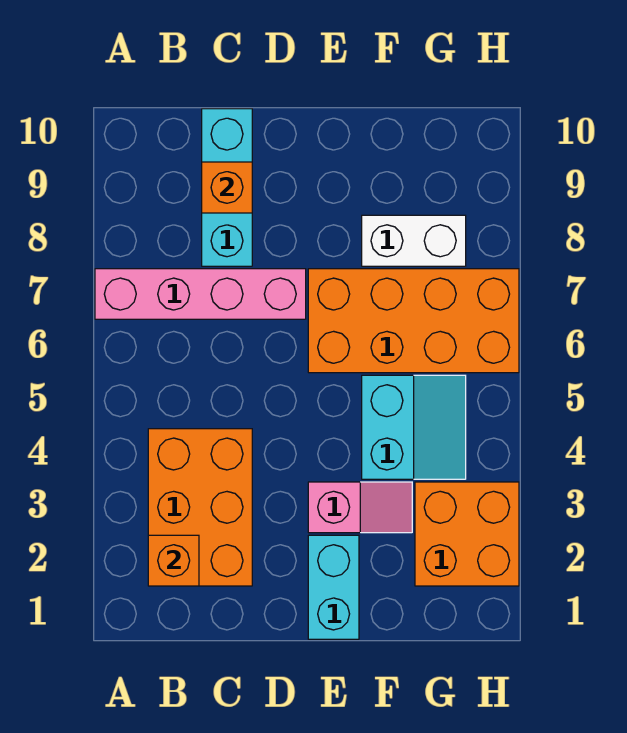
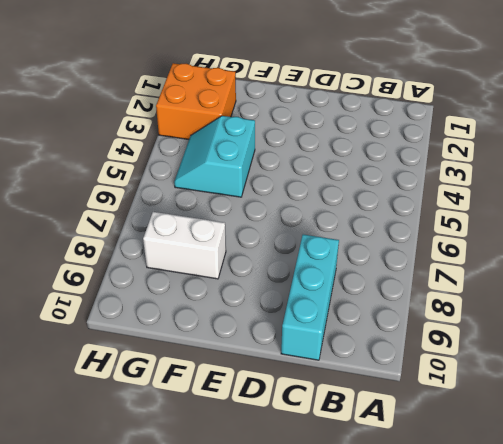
none -> pink 1x4 brick [95,269,306,319]
none -> orange 2x3 brick [148,429,252,586]

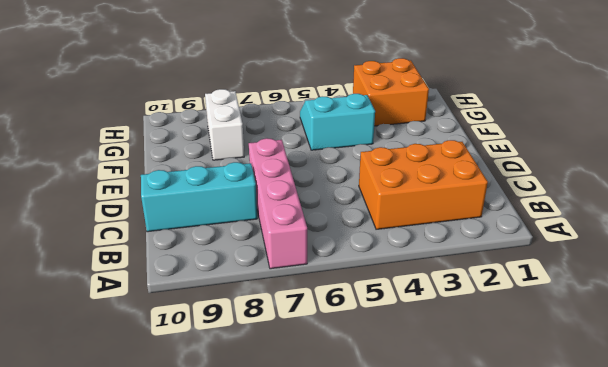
none -> cyan 1x2 brick [308,535,359,639]
none -> pink 1x2 slope [308,482,412,533]

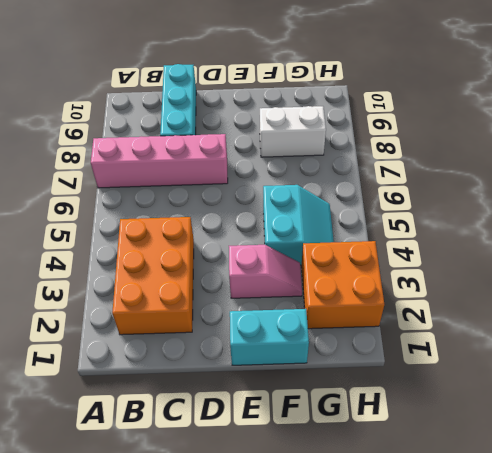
cyan 1x2 brick [230,309,309,365] -> cyan 1x2 brick turned to [308,535,359,639]
none -> orange 2x4 brick [308,269,519,373]
none -> orange 1x1 brick [148,535,199,586]

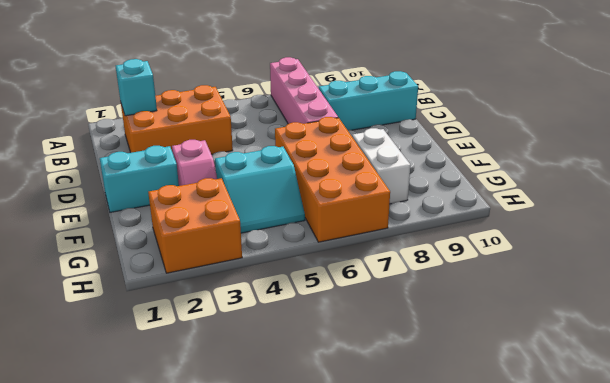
cyan 1x1 brick [116,59,157,116] -> orange 1x1 brick [148,535,199,586]
none -> orange 1x1 brick [202,162,252,213]

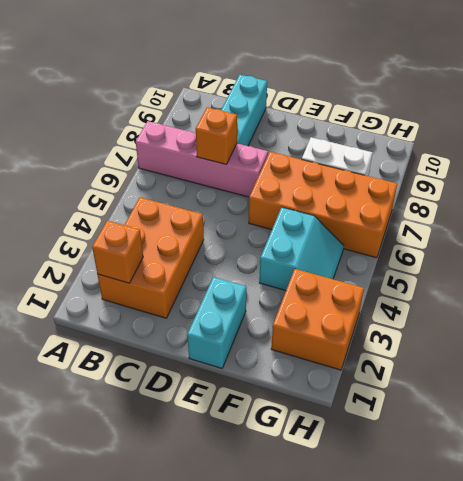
orange 1x1 brick [196,107,237,164] -> orange 1x1 brick moved to [202,162,252,213]
none -> pink 1x2 slope [308,482,412,533]

